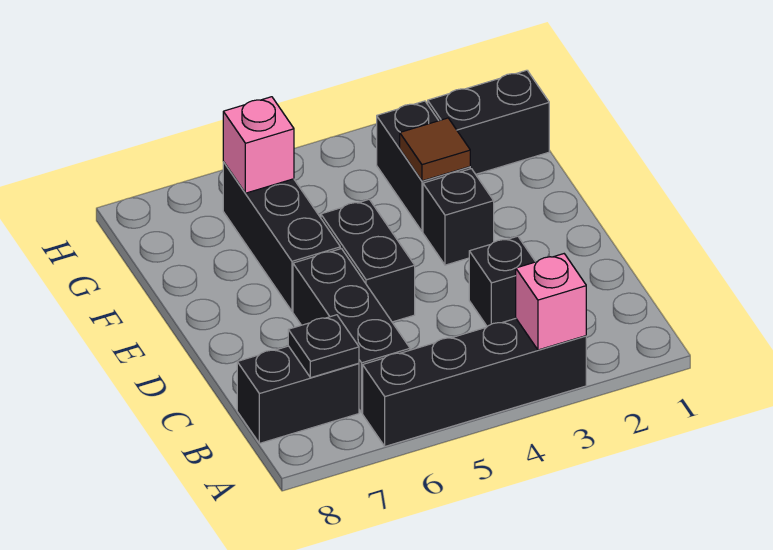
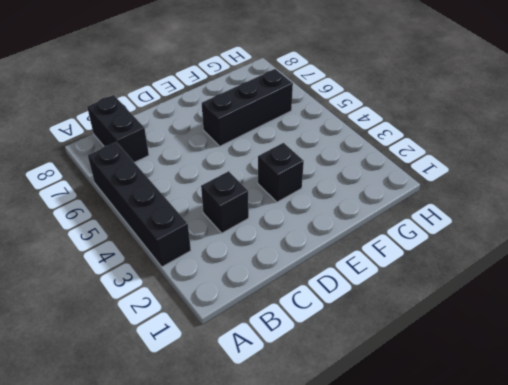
none -> black 1x3 brick [293,249,410,413]
none -> black 1x2 brick [321,199,415,322]
none -> black 1x2 brick [377,101,470,231]

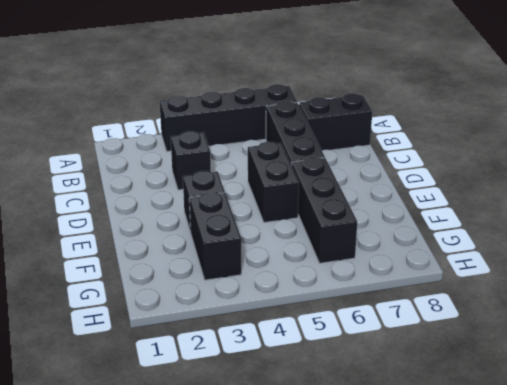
none -> black 1x2 brick [428,70,549,174]
none -> pink 1x1 brick [516,254,586,350]
none -> black 1x1 plate [288,315,359,378]

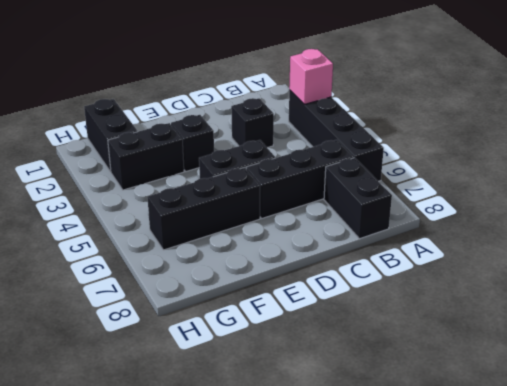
none -> black 1x1 plate [288,315,359,378]
none -> brown 1x1 tile [400,118,470,181]
none -> pink 1x1 brick [223,97,294,193]

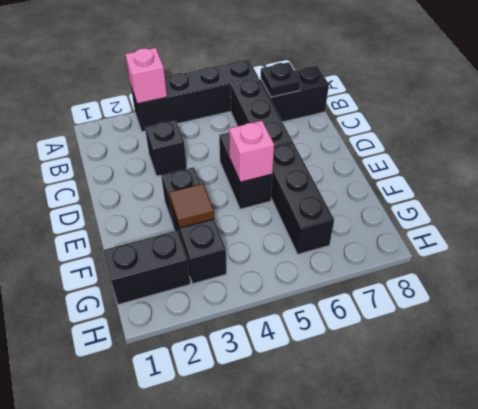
pink 1x1 brick [229,121,274,182] -> pink 1x1 brick moved to [223,97,294,193]

